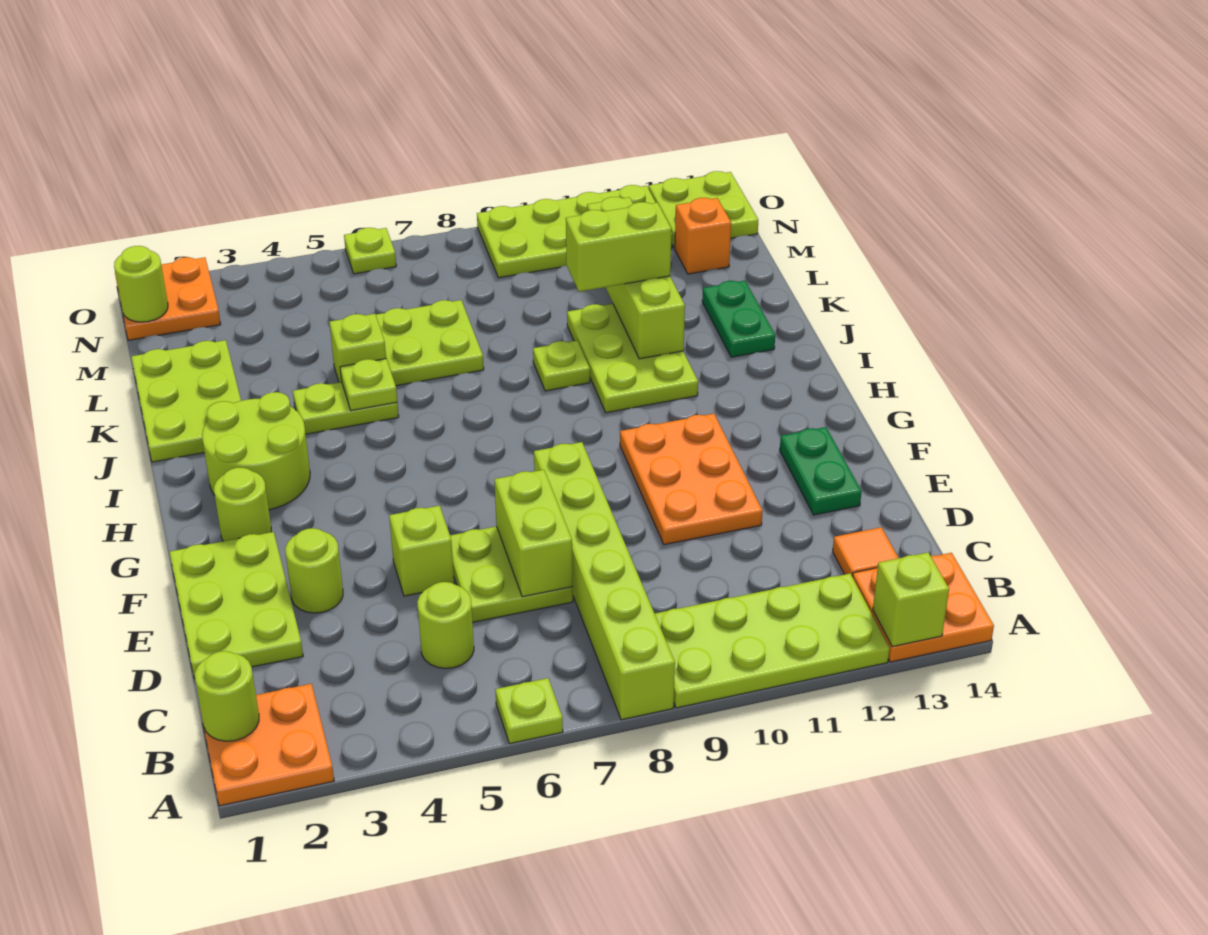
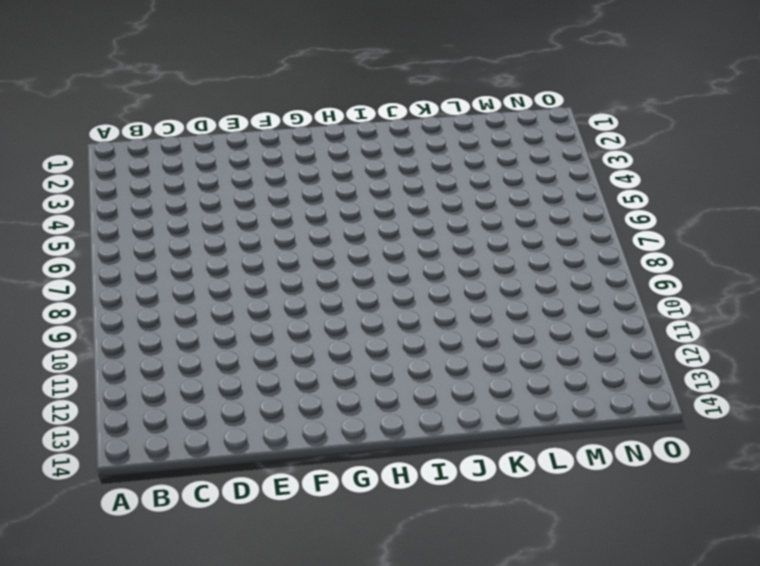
none -> orange 2x2 plate [200,684,334,806]
none -> lime 1x1 plate [495,678,563,744]
none -> lime 1x6 brick [534,442,675,720]
none -> lime 2x4 plate [655,574,889,708]

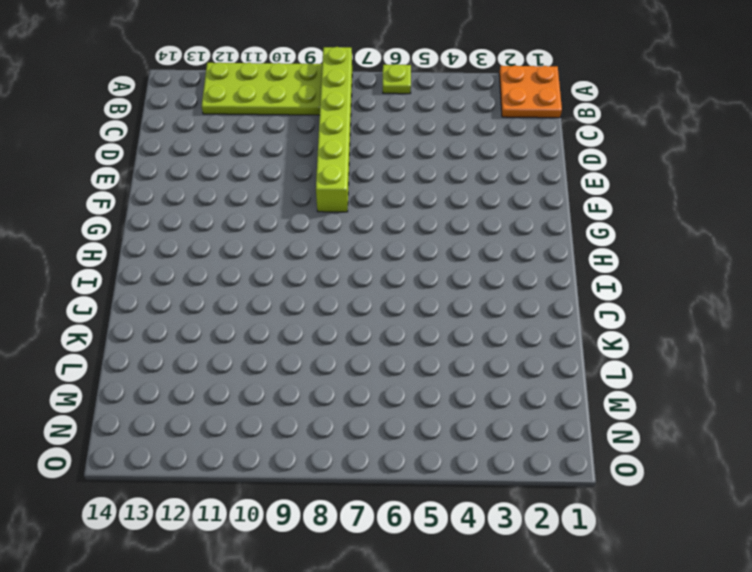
none -> orange 2x2 plate [853,553,994,662]
none -> lime 1x1 round brick [417,582,474,668]
none -> orange 1x1 tile [833,527,898,577]
none -> lime 2x3 plate [170,532,303,679]

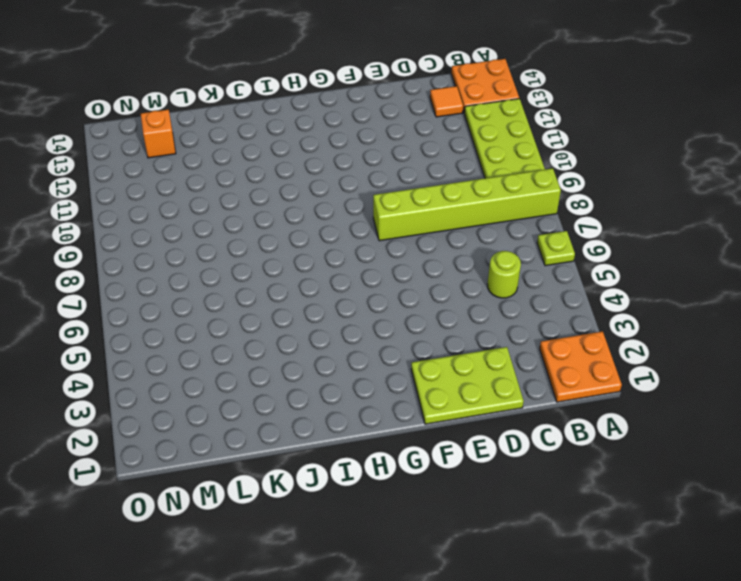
none -> lime 2x2 plate [450,526,573,622]
none -> lime 1x1 round brick [285,528,343,613]
none -> lime 1x1 brick [389,506,454,596]
none -> orange 2x3 plate [620,414,763,545]

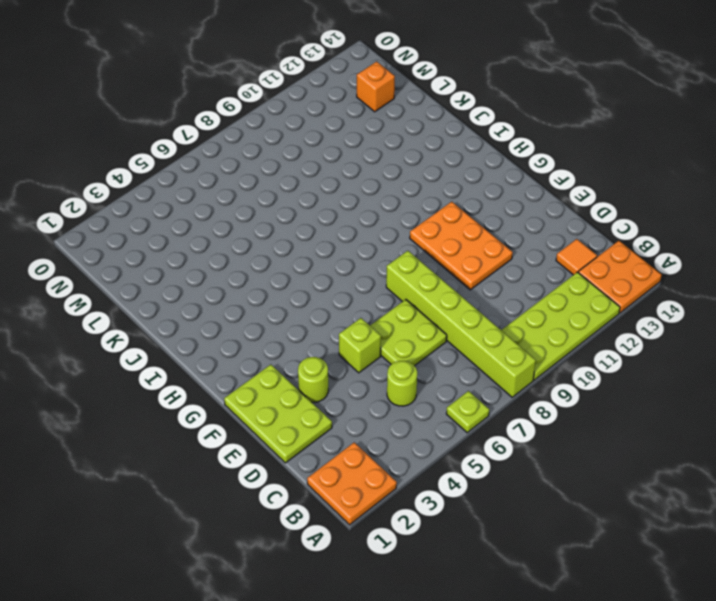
none -> green 1x2 plate [780,427,862,515]
none -> lime 1x1 round brick [214,468,271,541]
none -> lime 2x2 round brick [202,392,310,510]
none -> lime 2x3 plate [567,304,698,413]

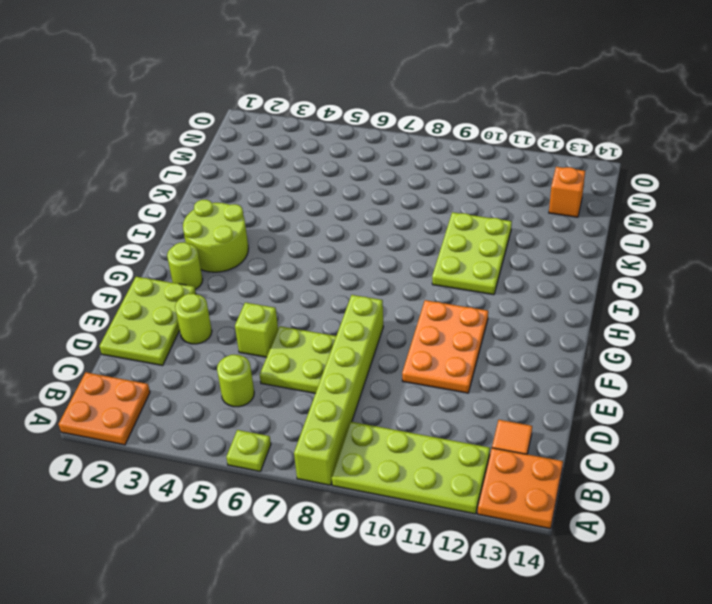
none -> green 1x2 plate [780,427,862,515]
none -> lime 2x3 plate [131,340,241,462]
none -> lime 1x2 plate [293,382,399,434]
none -> lime 1x1 plate [533,340,590,391]

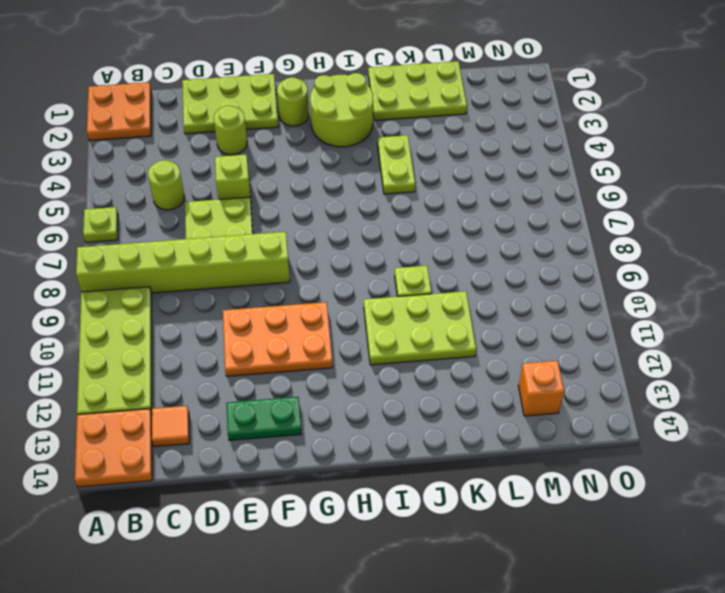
none -> green 1x2 plate [702,281,775,357]
none -> lime 1x1 brick [329,314,386,382]
none -> lime 2x2 plate [376,300,484,386]
none -> orange 2x2 plate [115,257,221,340]

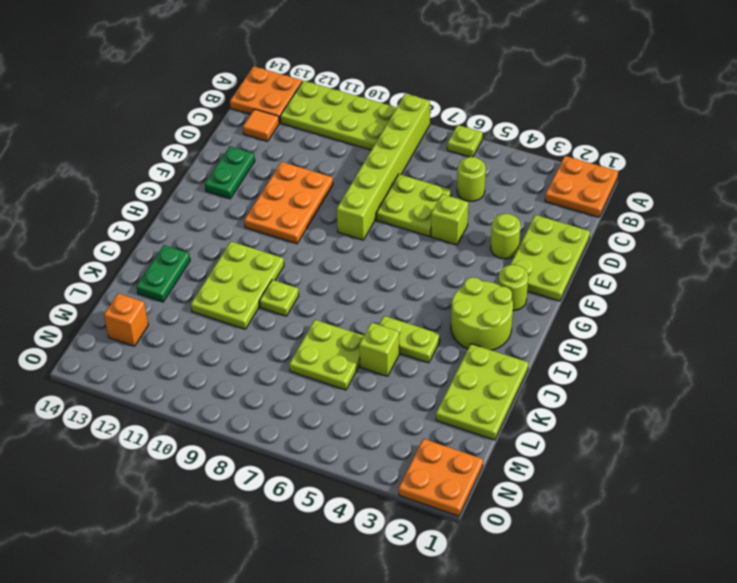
none -> lime 2x4 plate [477,185,672,278]
none -> lime 2x2 plate [649,171,758,248]
none -> lime 1x1 plate [344,228,396,274]
none -> lime 1x1 brick [873,552,949,647]

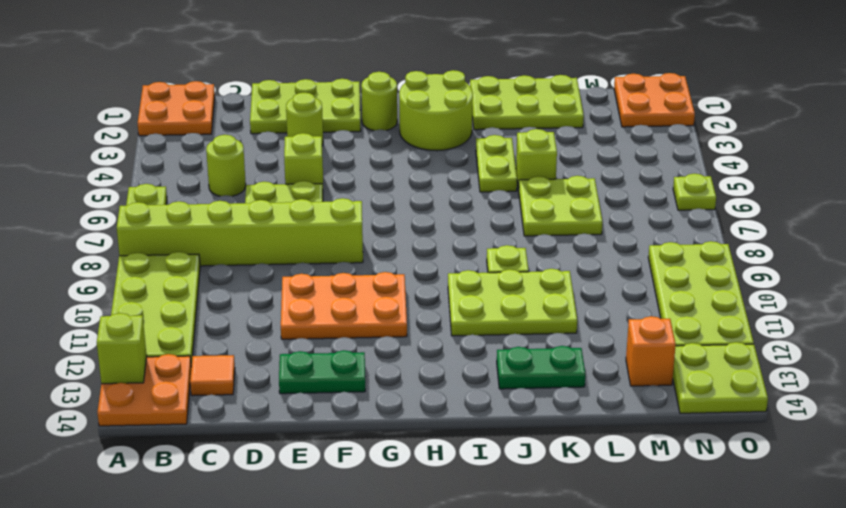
none -> lime 1x1 round brick [195,651,259,741]
none -> lime 1x2 brick [494,470,573,597]
none -> lime 1x1 plate [340,359,397,411]
none -> lime 1x4 brick [587,197,685,359]

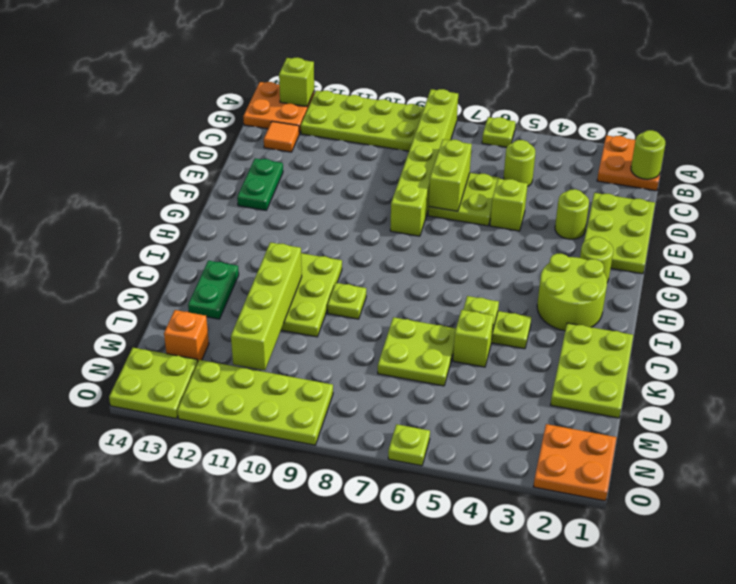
none -> orange 2x3 plate [620,414,763,545]
none -> lime 1x1 round brick [114,246,168,322]
none -> lime 1x2 brick [566,202,671,292]

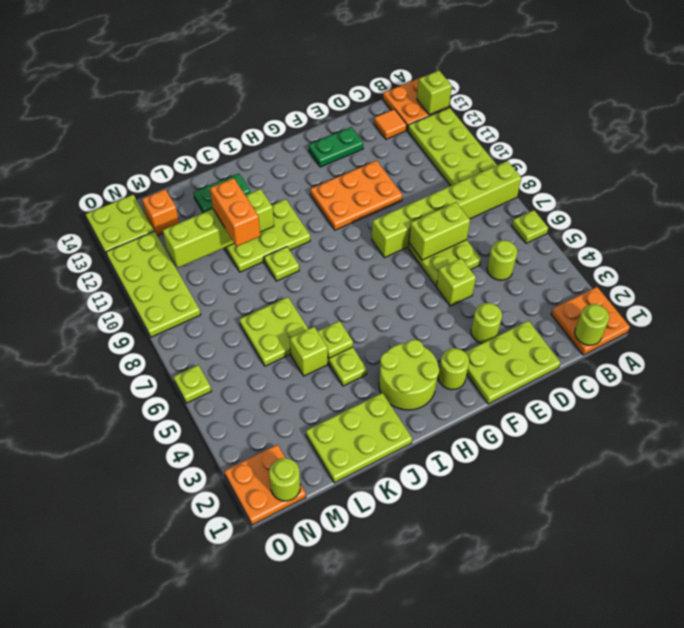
orange 1x2 brick [210,178,260,246] -> lime 1x2 brick [566,202,671,292]

